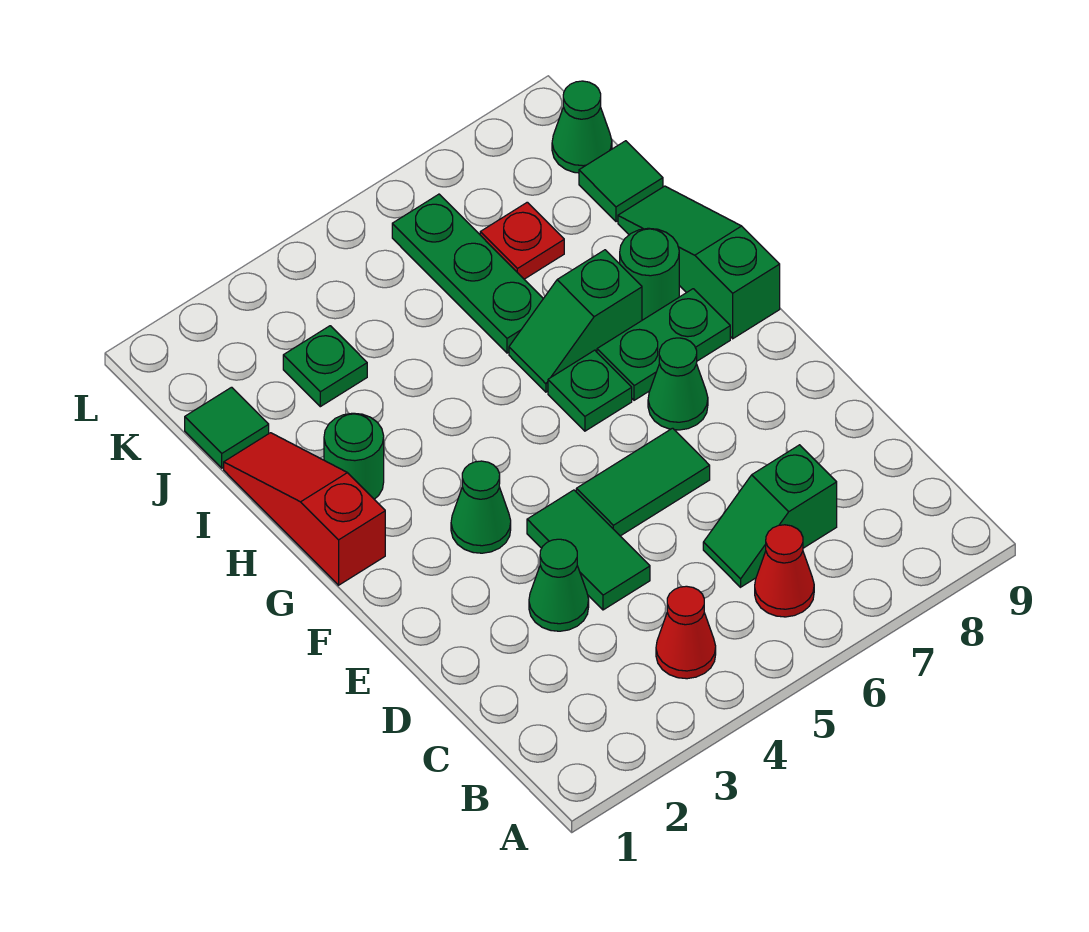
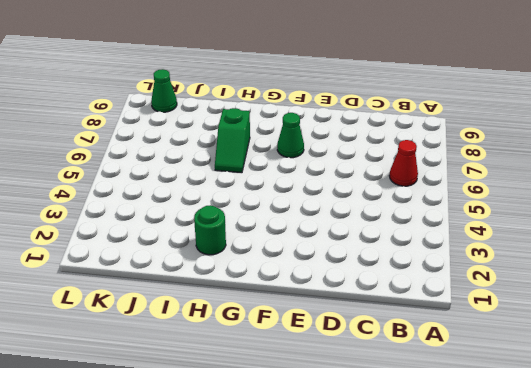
none -> red 1x1 cone [656,586,716,679]
none -> green 1x2 slope [703,445,837,587]
none -> green 1x1 cone [529,539,589,631]

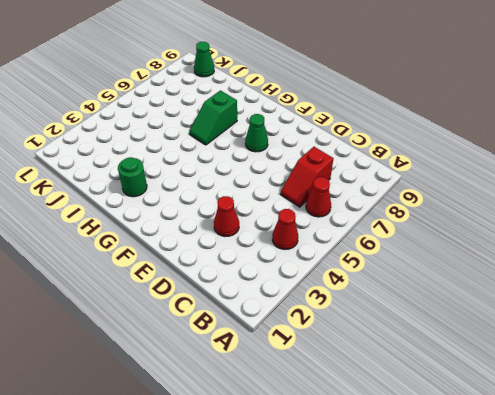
red 1x2 slope [281,147,334,207] -> green 1x2 slope [703,445,837,587]
red 1x1 cone [214,196,239,237] -> green 1x1 cone [529,539,589,631]
none -> green 1x2 tile [527,490,650,610]
none -> green 1x2 tile [576,428,710,536]
none -> green 1x1 cone [451,461,511,553]

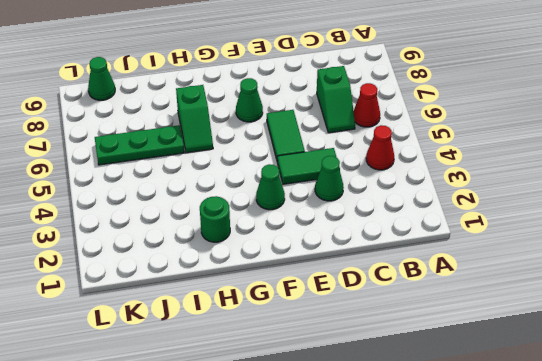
none -> red 1x3 slope [224,433,385,585]
none -> green 1x1 plate [548,350,632,431]
none -> green 1x2 plate [597,289,730,400]

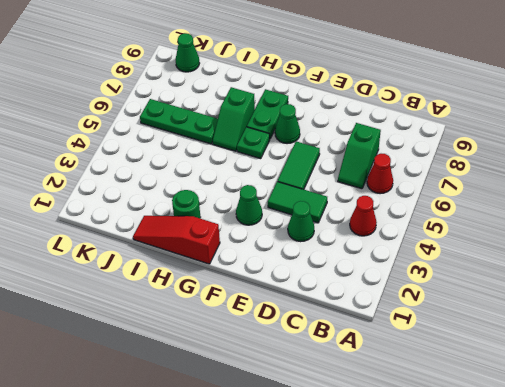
none -> green 1x3 slope [618,186,780,339]
none -> green 1x1 round brick [620,228,679,320]
none -> green 1x1 tile [185,387,269,468]

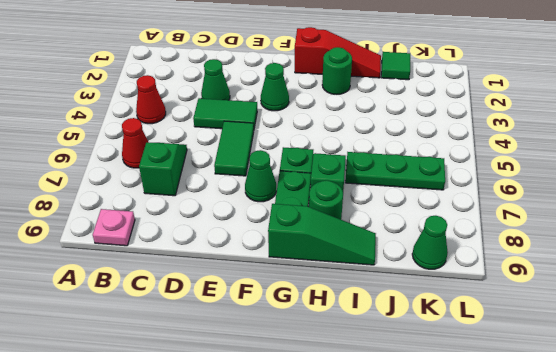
pink 1x1 plate [93,209,135,246] -> none
none -> green 1x1 plate [283,326,367,407]
none -> red 1x1 plate [480,202,564,279]
none -> green 1x1 tile [579,141,663,222]

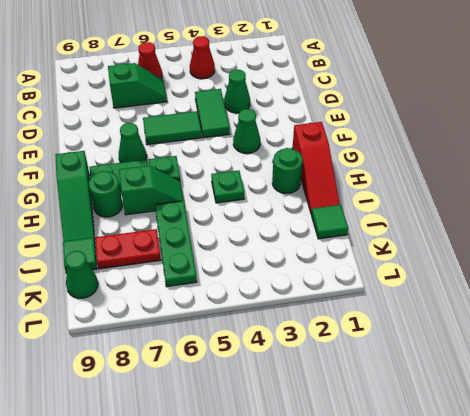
green 1x1 plate [211,170,244,203] -> green 1x1 plate moved to [283,326,367,407]
red 1x2 plate [95,229,161,269] -> red 1x1 plate [480,202,564,279]

